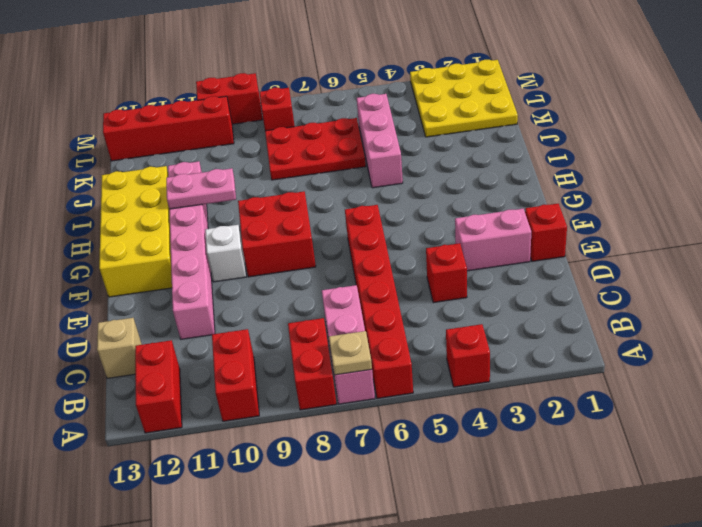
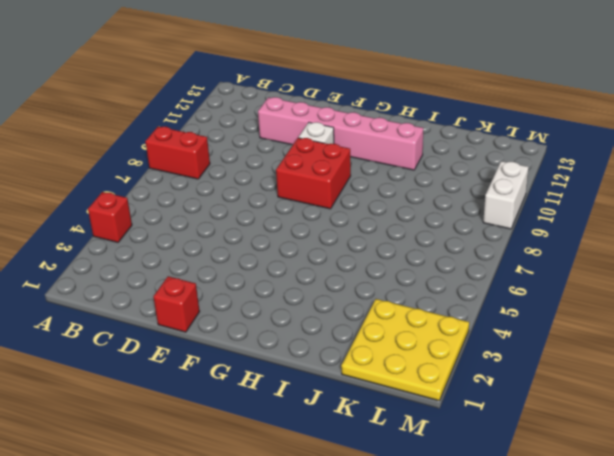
white 1x2 brick [483,161,529,229] -> red 1x2 brick [196,73,263,124]
none -> red 1x6 brick [345,205,413,398]
none -> pink 1x3 brick [322,285,375,404]
none -> red 1x2 brick [212,329,259,421]

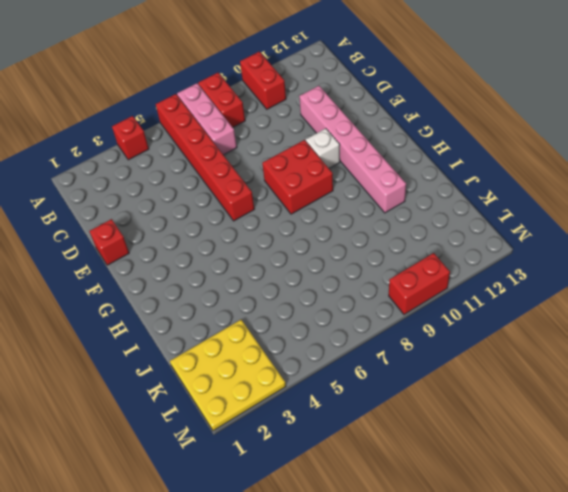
none -> red 1x2 brick [135,340,182,433]
none -> tan 1x1 brick [97,318,142,378]
none -> red 1x1 brick [426,243,467,303]

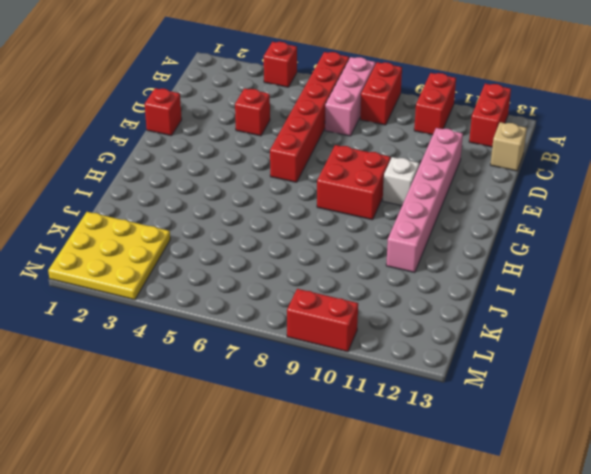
none -> pink 1x2 brick [455,209,531,271]
none -> yellow 2x4 brick [99,166,172,297]
none -> pink 1x3 brick [357,94,403,188]

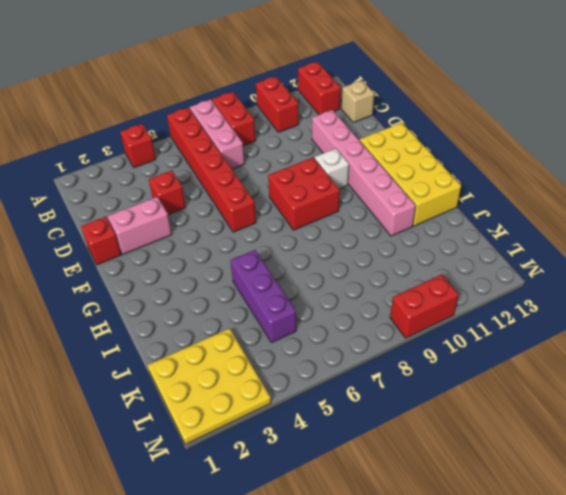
purple 1x3 brick [231,250,296,343] -> pink 1x3 brick [357,94,403,188]
none -> red 2x3 plate [265,118,366,180]
none -> red 1x1 brick [260,88,295,131]
none -> red 1x4 brick [103,96,234,161]

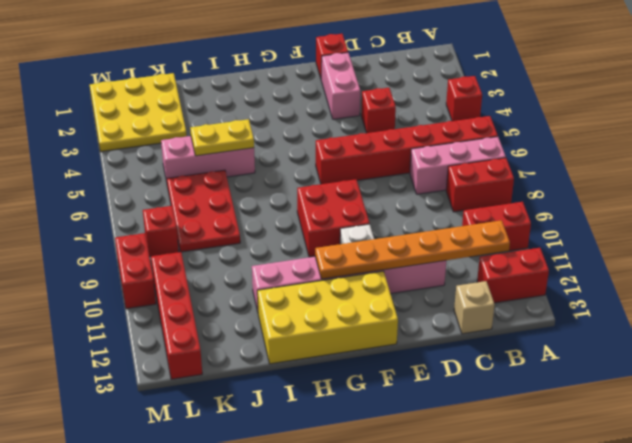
orange 1x6 plate [315,220,510,279] -> none
yellow 1x2 plate [190,119,254,156] -> none
none -> tan 1x1 plate [329,331,372,375]
none -> pink 1x2 plate [166,168,236,209]

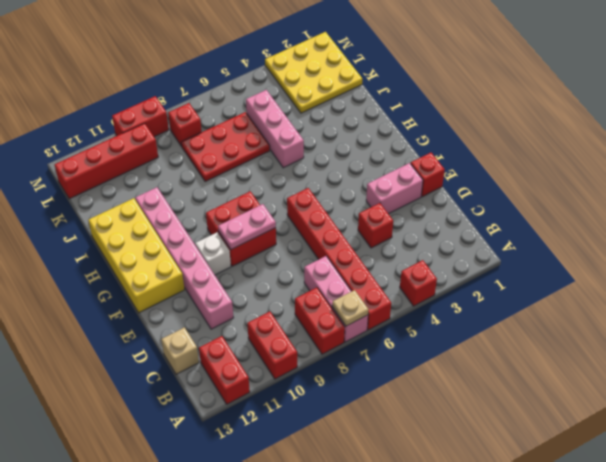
pink 1x2 plate [218,204,276,249] -> pink 1x2 plate moved to [166,168,236,209]

